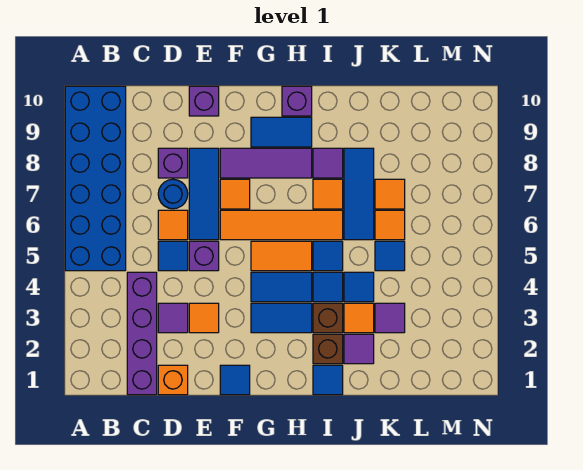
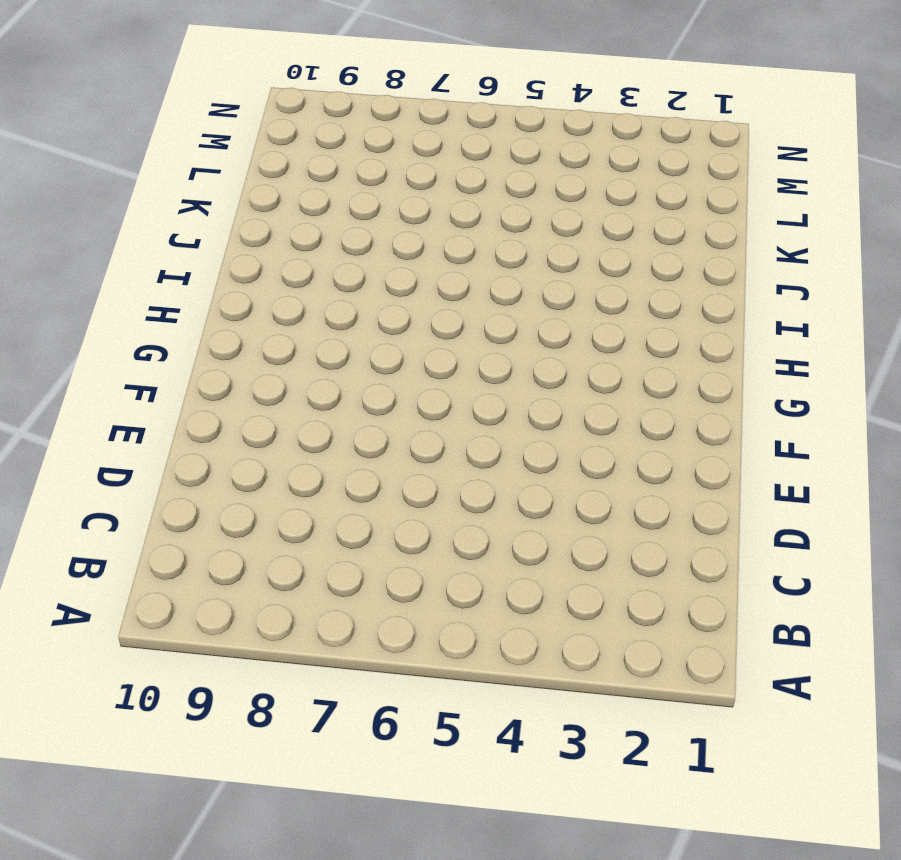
none -> blue 2x6 brick [65,86,126,271]
none -> purple 1x4 brick [127,272,157,395]
none -> orange 1x1 brick [158,365,188,395]
none -> purple 1x1 tile [158,303,188,333]

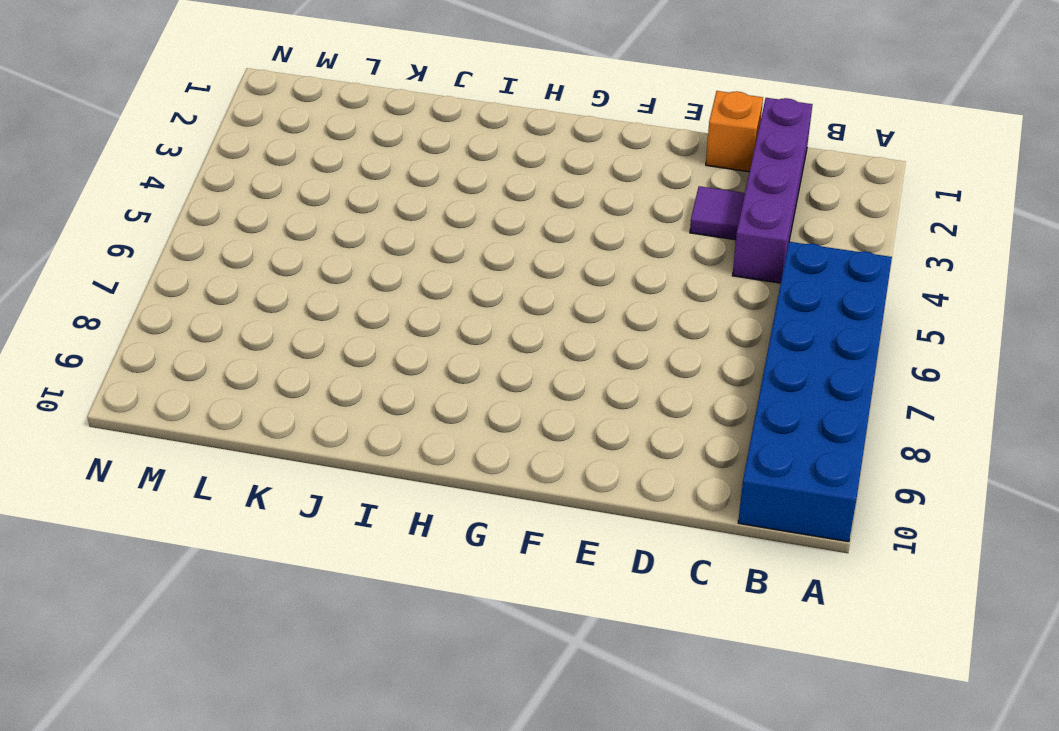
none -> blue 1x1 tile [158,241,188,271]
none -> orange 1x1 tile [158,210,188,240]
none -> blue 1x1 round brick [158,179,188,209]
none -> purple 1x1 brick [158,148,188,178]

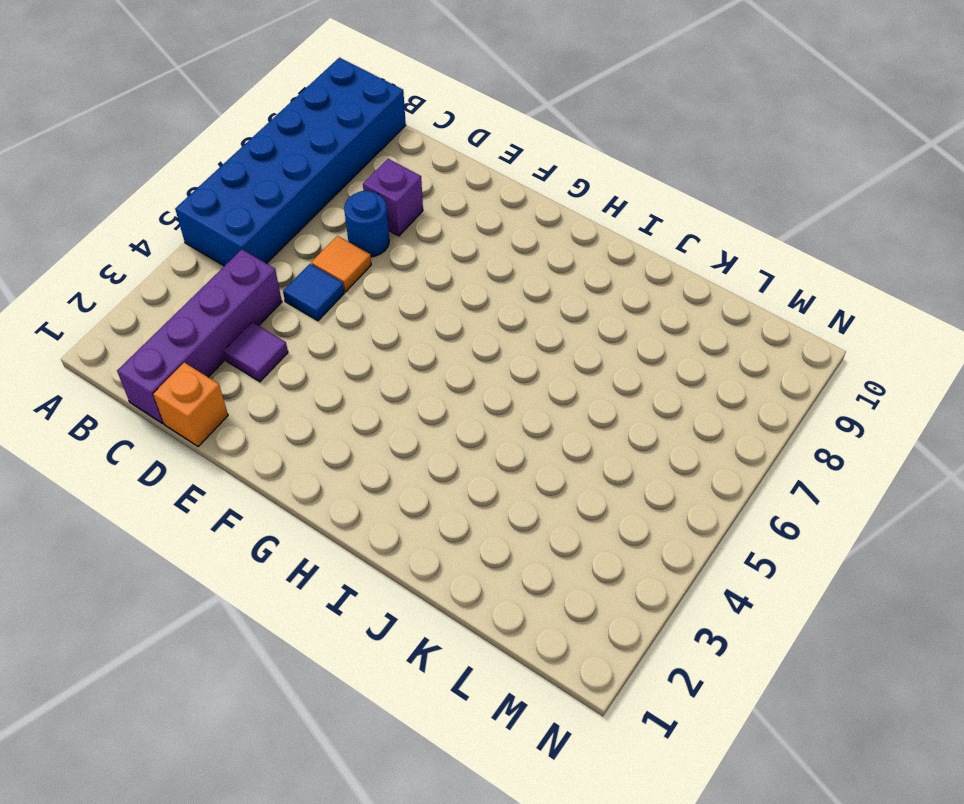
none -> orange 1x1 tile [189,303,219,333]
none -> purple 1x1 brick [189,241,219,271]
none -> blue 1x3 tile [189,148,219,240]
none -> purple 1x1 brick [189,86,219,116]

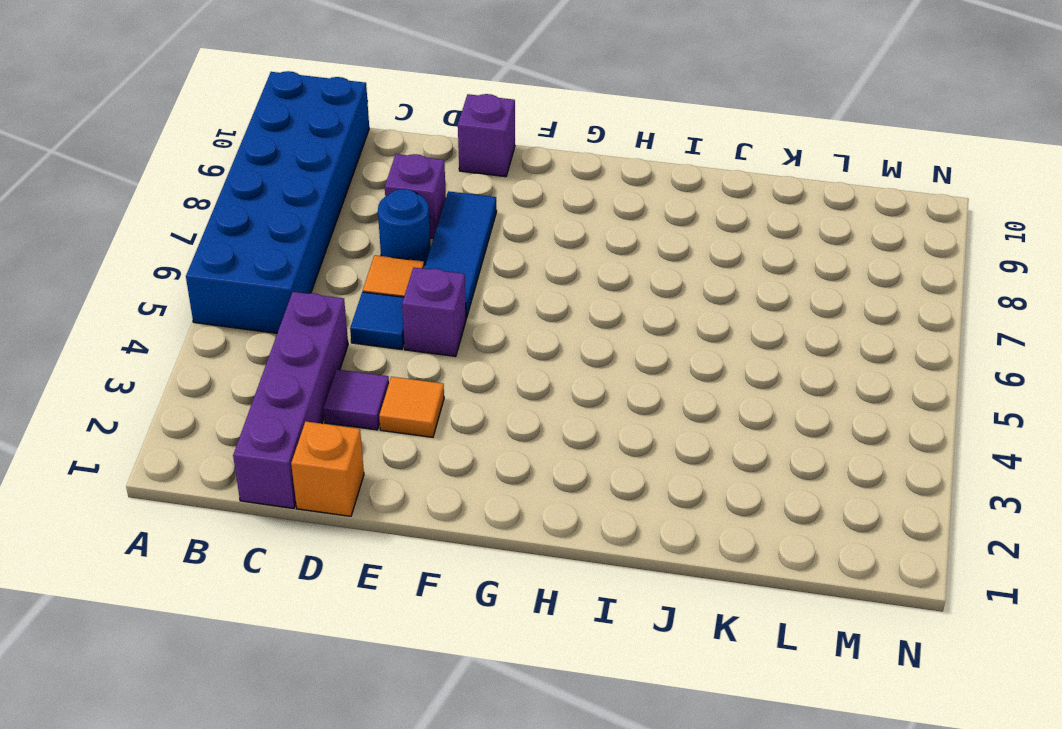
none -> blue 1x1 tile [220,365,250,395]
none -> orange 1x4 tile [220,210,343,240]
none -> orange 1x1 tile [220,179,250,209]
none -> purple 1x3 tile [220,148,312,178]

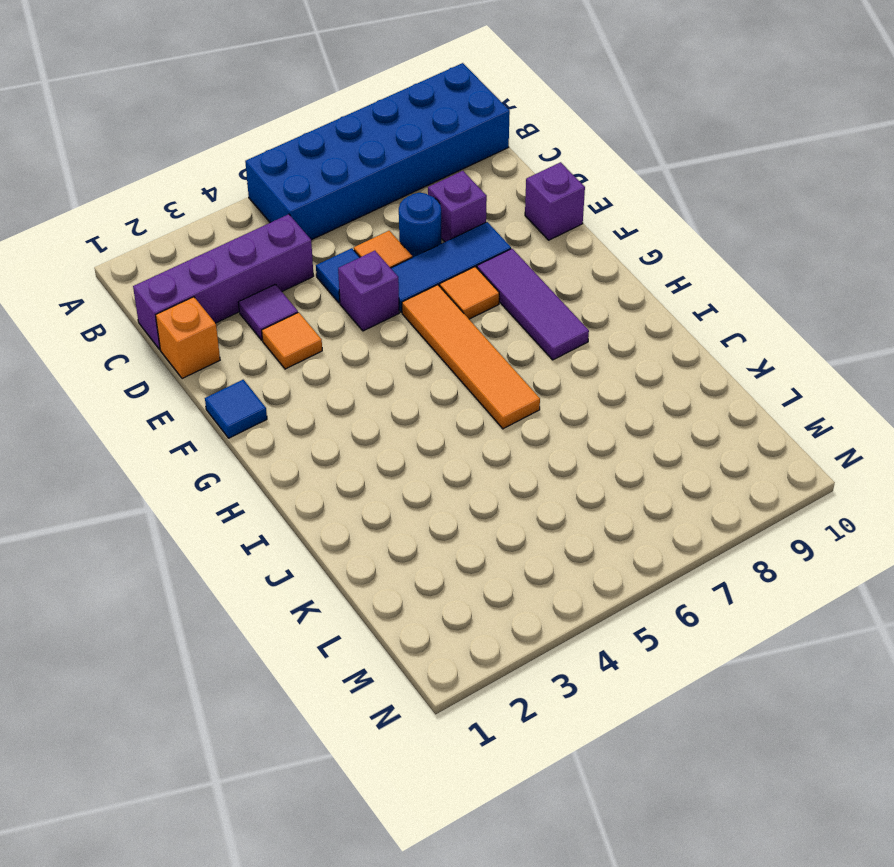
none -> blue 1x2 tile [251,303,312,333]
none -> blue 1x2 tile [251,272,312,302]
none -> orange 1x2 tile [251,241,312,271]
none -> blue 1x2 tile [251,117,312,147]

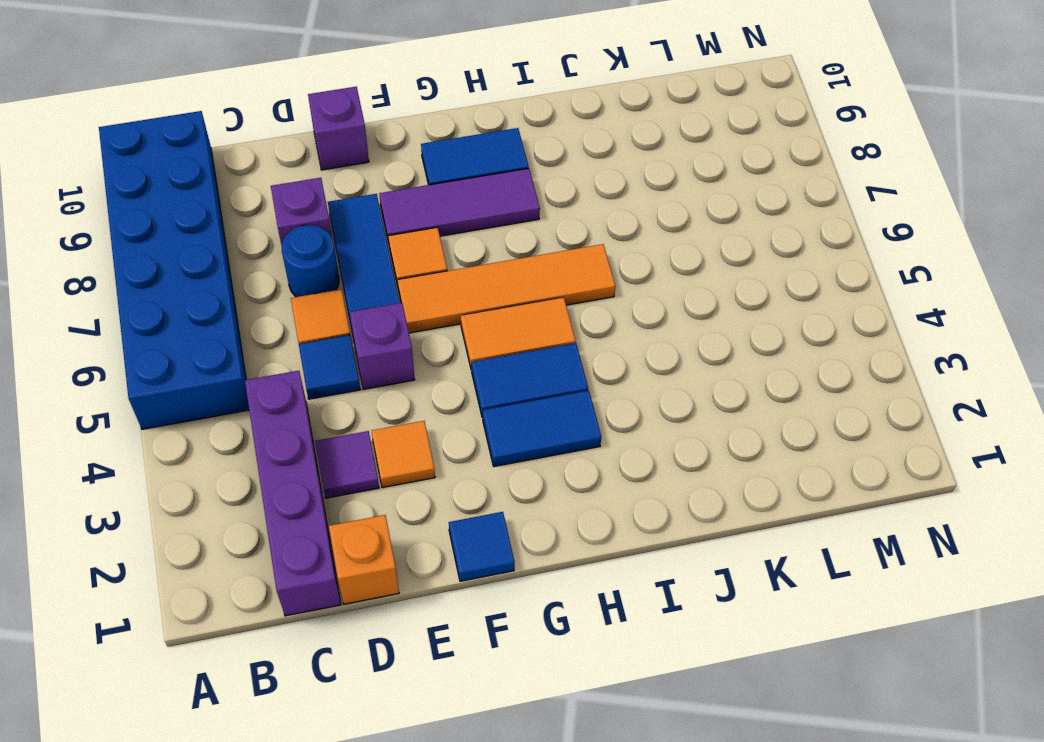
none -> purple 1x1 brick [282,86,312,116]
none -> blue 1x1 tile [313,365,343,395]
none -> brown 1x1 brick [313,334,343,364]
none -> brown 1x1 brick [313,303,343,333]

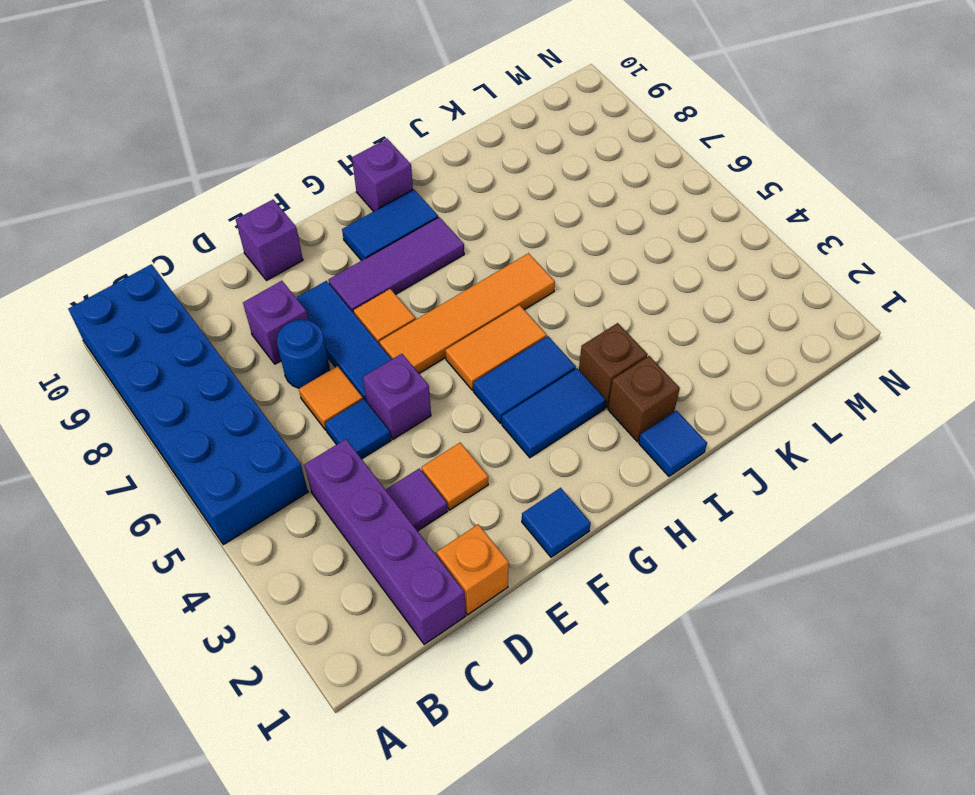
none -> blue 1x1 tile [313,272,343,302]
none -> blue 1x1 tile [313,241,343,271]
none -> orange 1x1 tile [313,179,343,209]
none -> purple 1x1 tile [313,148,343,178]

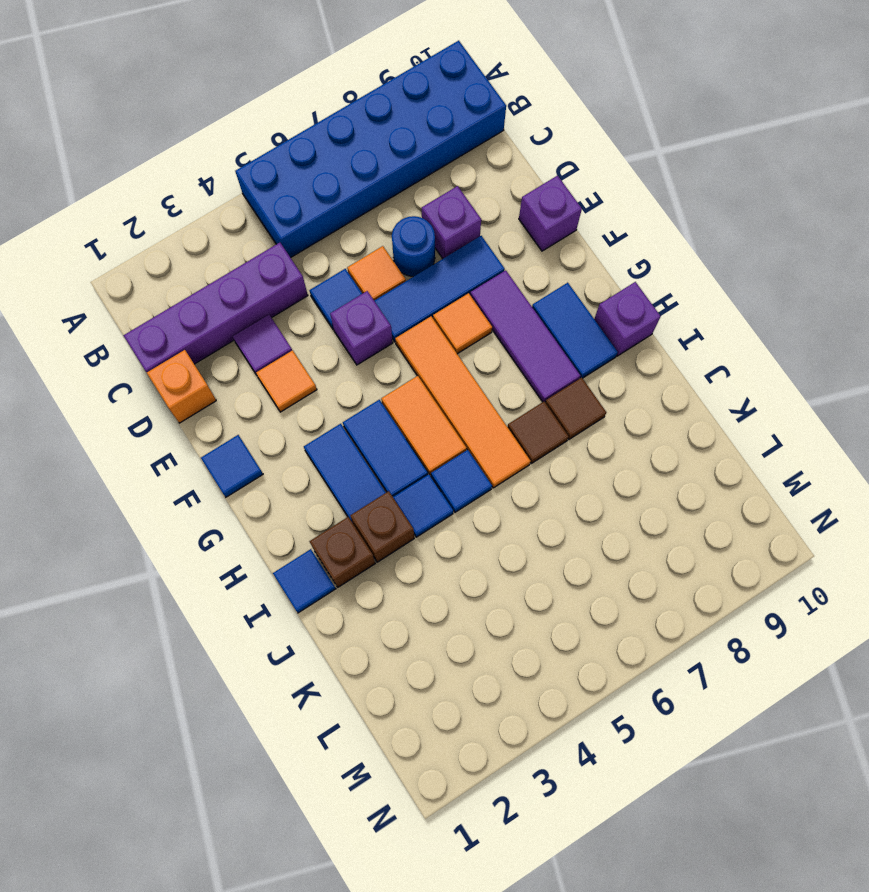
brown 1x1 tile [508,402,569,463] -> orange 1x1 tile [313,179,343,209]
brown 1x1 tile [545,377,606,439] -> purple 1x1 tile [313,148,343,178]
none -> purple 1x1 tile [344,334,374,364]
none -> orange 1x1 tile [344,303,374,333]
none -> blue 1x1 tile [344,272,374,302]
none -> blue 1x3 tile [344,148,374,240]

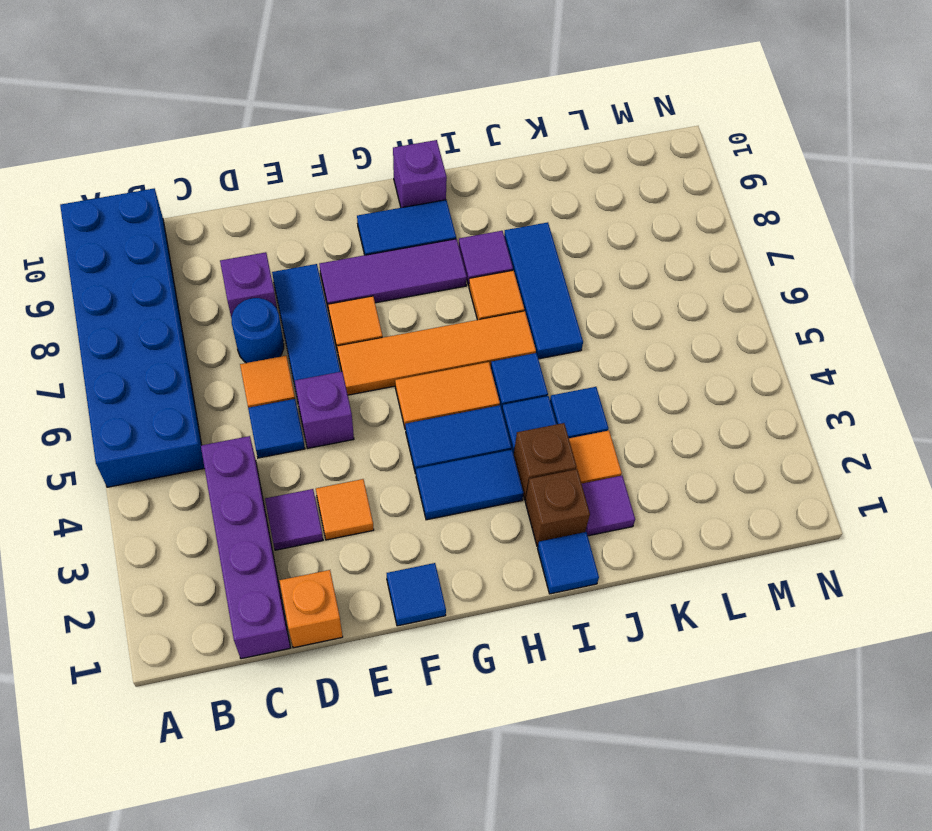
none -> purple 1x1 brick [189,86,219,116]
none -> purple 1x1 tile [375,303,405,333]
none -> blue 1x1 tile [375,241,405,271]
none -> orange 1x1 tile [375,210,405,240]

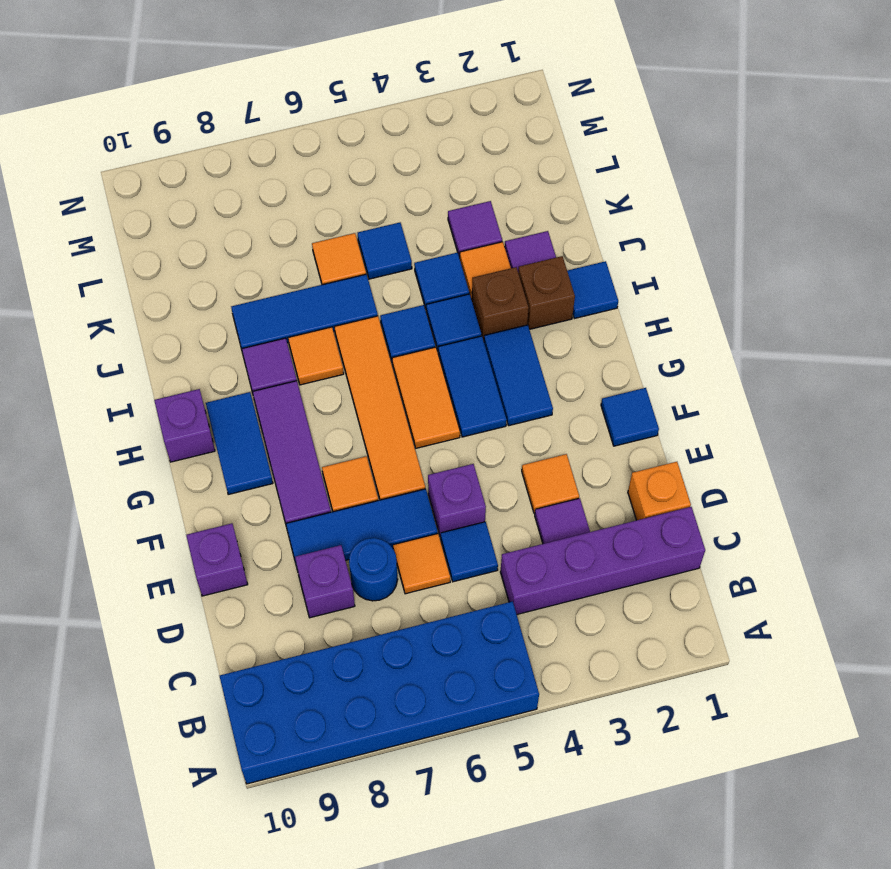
none -> orange 1x1 tile [375,179,405,209]

